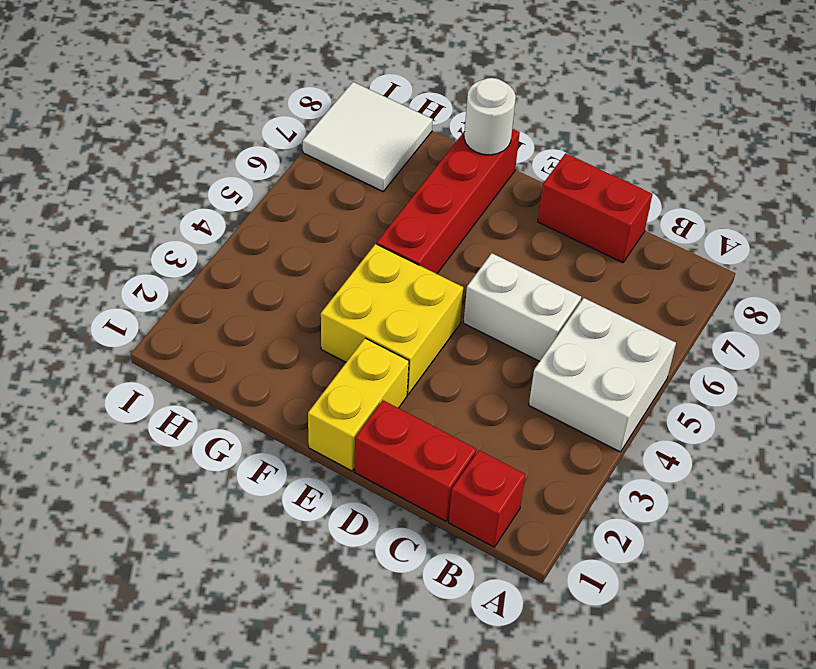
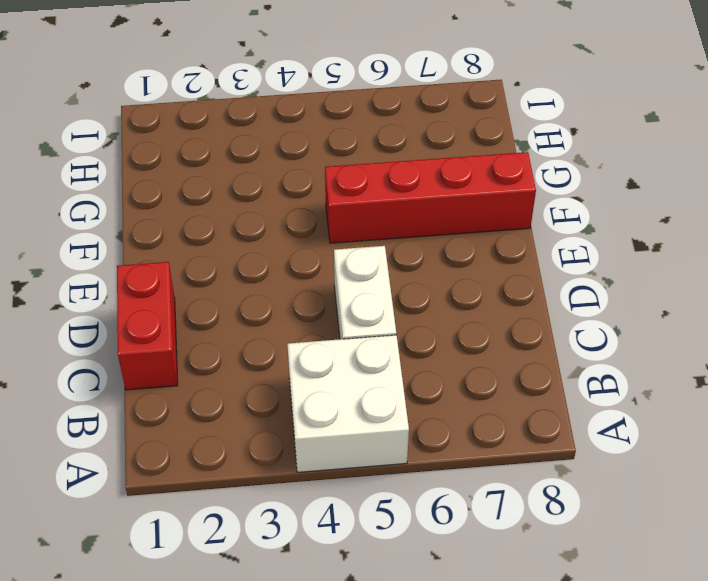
none -> red 1x1 brick [449,450,525,547]
none -> red 1x2 brick [538,153,652,263]

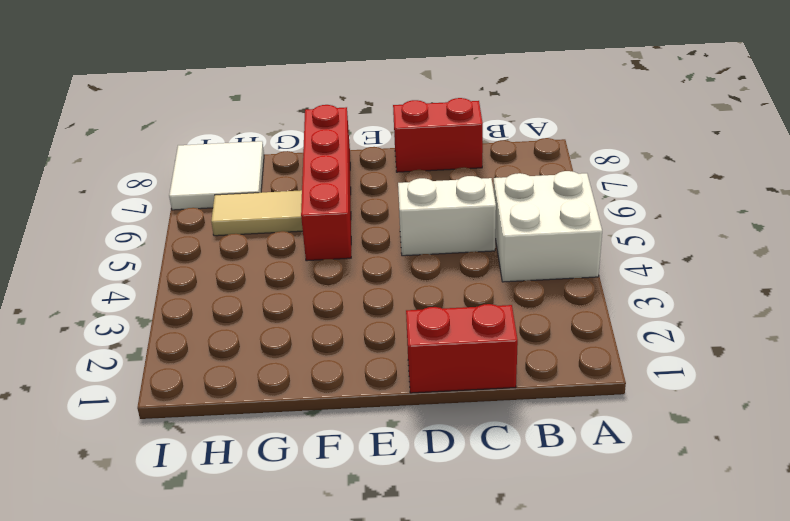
tan 1x2 tile [211,190,303,236] -> none
none -> red 1x1 brick [449,450,525,547]
none -> yellow 1x2 brick [308,338,409,471]

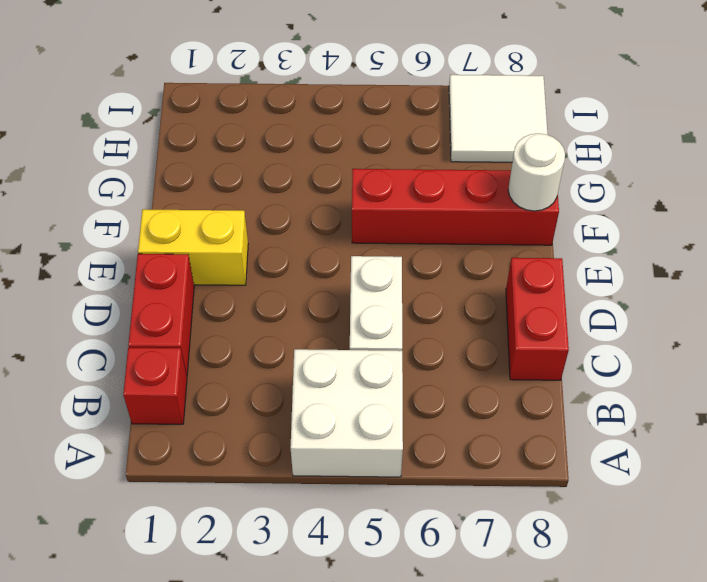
none -> yellow 2x2 brick [321,244,463,394]

